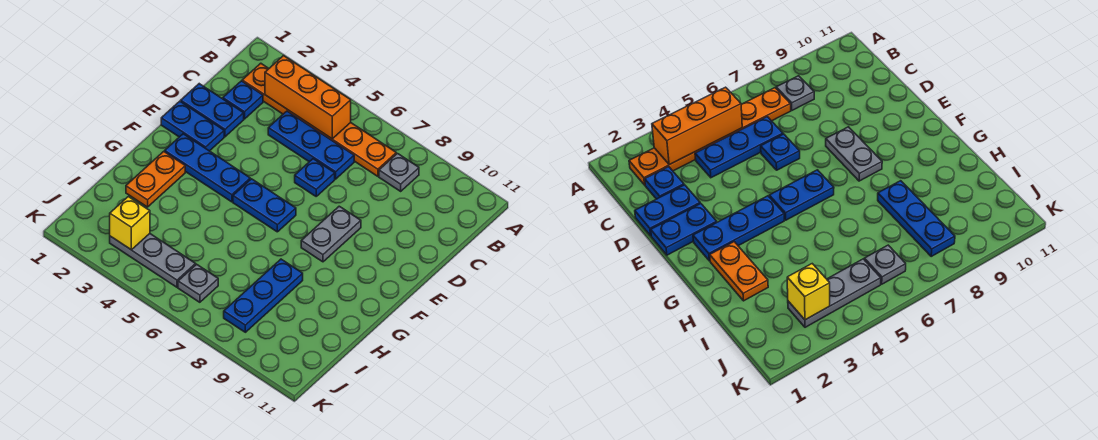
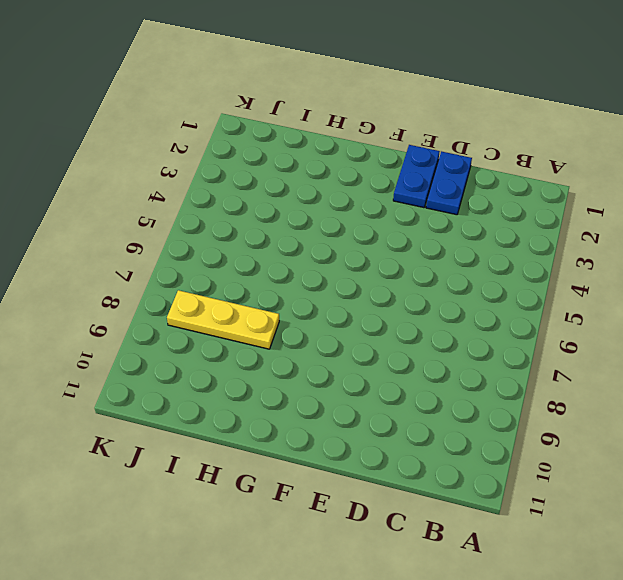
yellow 1x3 plate [167,290,279,349] -> blue 1x3 plate [224,259,303,332]
none -> orange 1x6 plate [242,63,396,176]
none -> grey 1x1 plate [379,154,419,191]
none -> blue 1x1 plate [223,81,263,119]

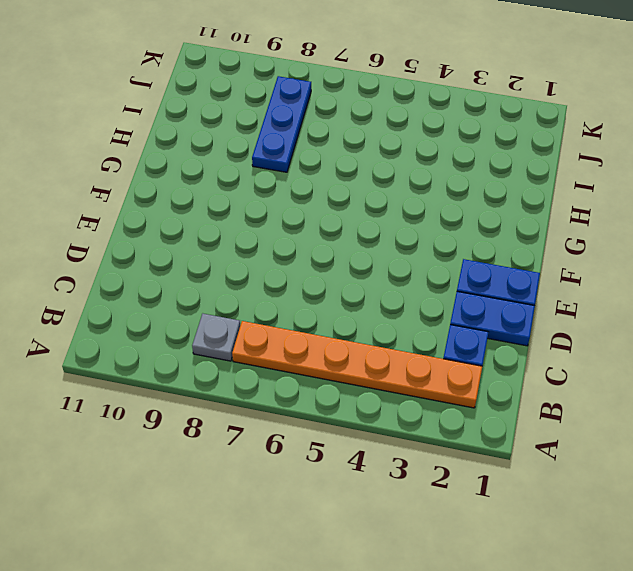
none -> blue 1x3 plate [268,111,354,179]
none -> blue 1x1 plate [295,159,335,196]
none -> grey 1x2 plate [301,206,361,262]

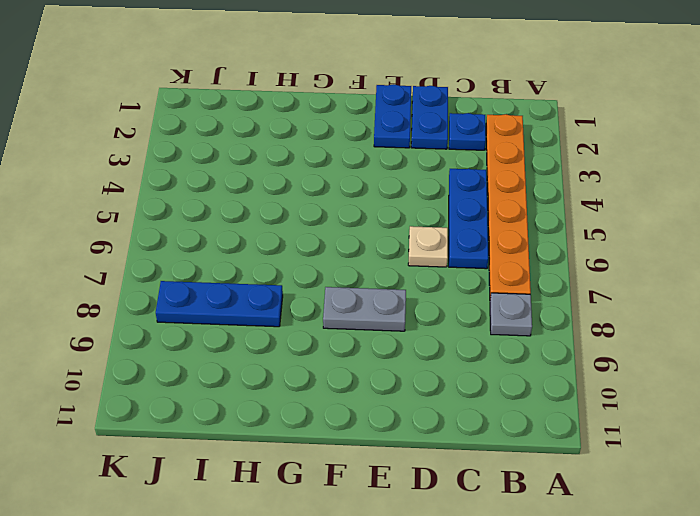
tan 1x1 plate [408,226,448,267] -> blue 1x1 plate [295,159,335,196]
none -> blue 1x3 plate [165,134,250,202]
none -> blue 1x2 plate [233,179,296,232]
none -> orange 1x2 plate [126,152,185,207]

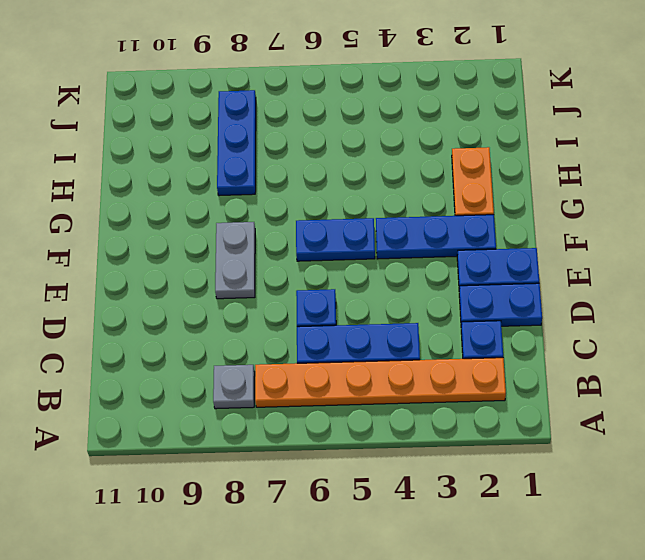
none -> grey 1x3 plate [110,234,196,287]
none -> grey 1x1 plate [178,264,218,302]
none -> orange 1x3 brick [265,56,351,139]

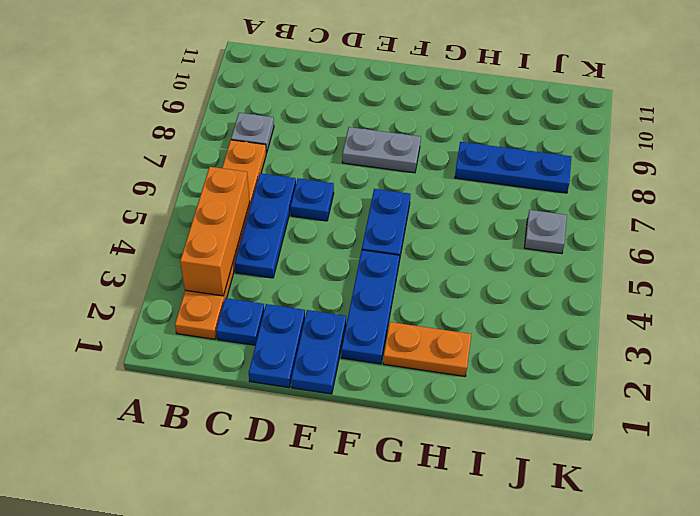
none -> grey 1x3 plate [110,234,196,287]
none -> yellow 1x1 brick [110,197,150,250]

